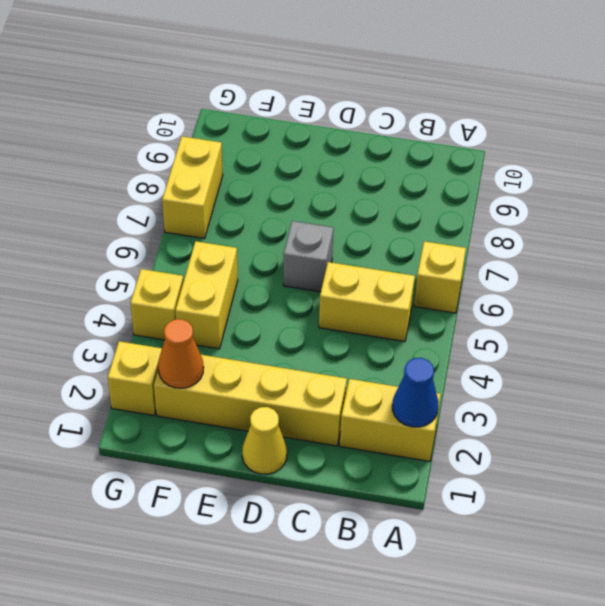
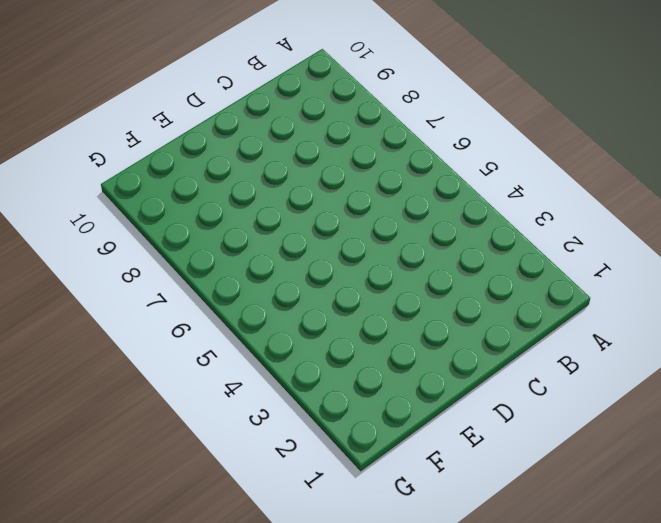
none -> yellow 1x2 brick [340,379,441,461]
none -> yellow 1x1 brick [414,241,466,313]
none -> yellow 1x2 brick [319,262,415,341]

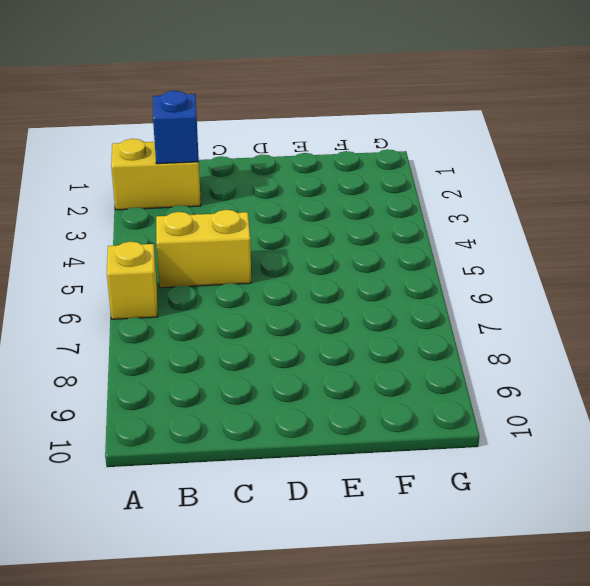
blue 1x1 brick [153,91,199,164] -> none
none -> yellow 1x4 brick [154,355,347,446]
none -> yellow 1x1 cone [242,407,287,474]
none -> grey 1x1 brick [283,221,333,292]

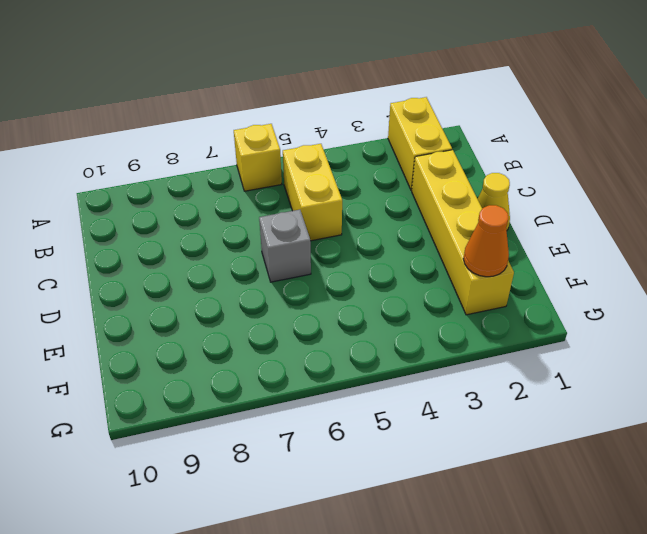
none -> yellow 1x2 brick [175,241,238,349]
none -> yellow 1x1 brick [108,341,162,416]
none -> yellow 1x1 brick [131,269,183,340]

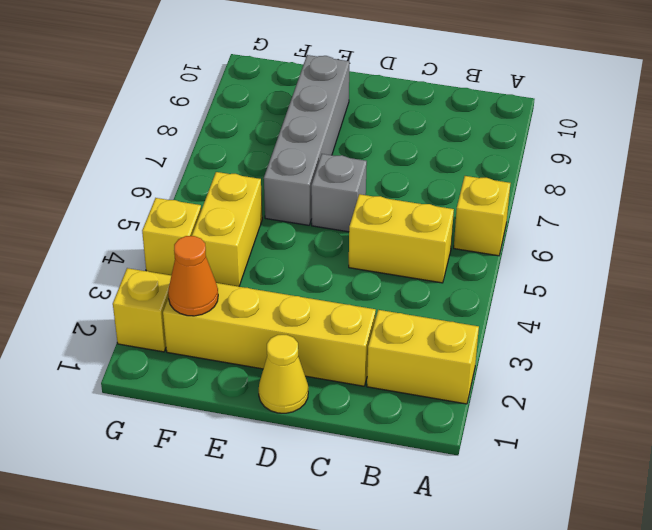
grey 1x4 brick [264,55,349,225] -> none
none -> yellow 1x2 brick [162,136,223,238]
none -> blue 1x1 cone [392,358,438,427]

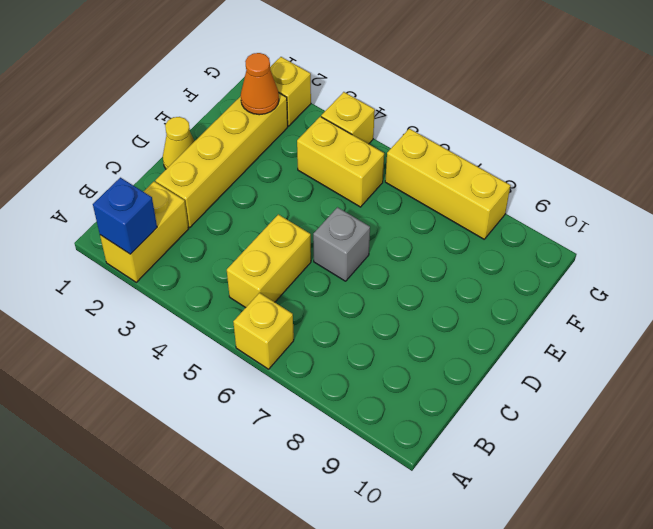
blue 1x1 brick [93,178,157,254] -> blue 1x1 cone [392,358,438,427]
yellow 1x3 brick [385,129,510,239] -> yellow 1x2 brick [162,136,223,238]

